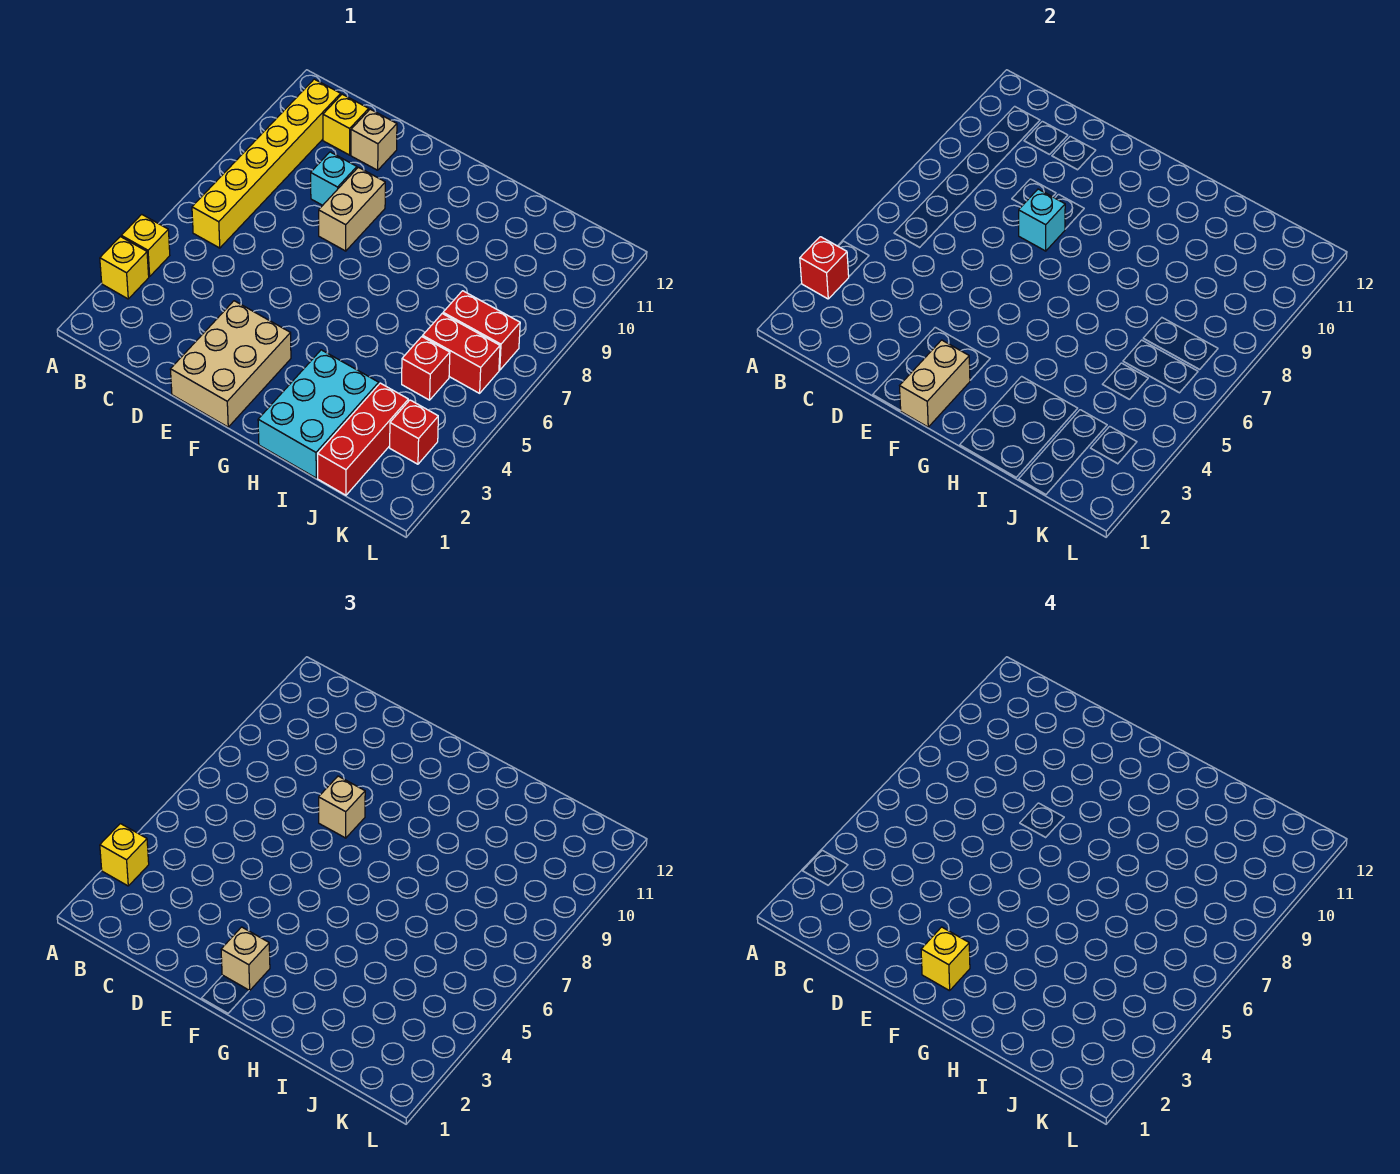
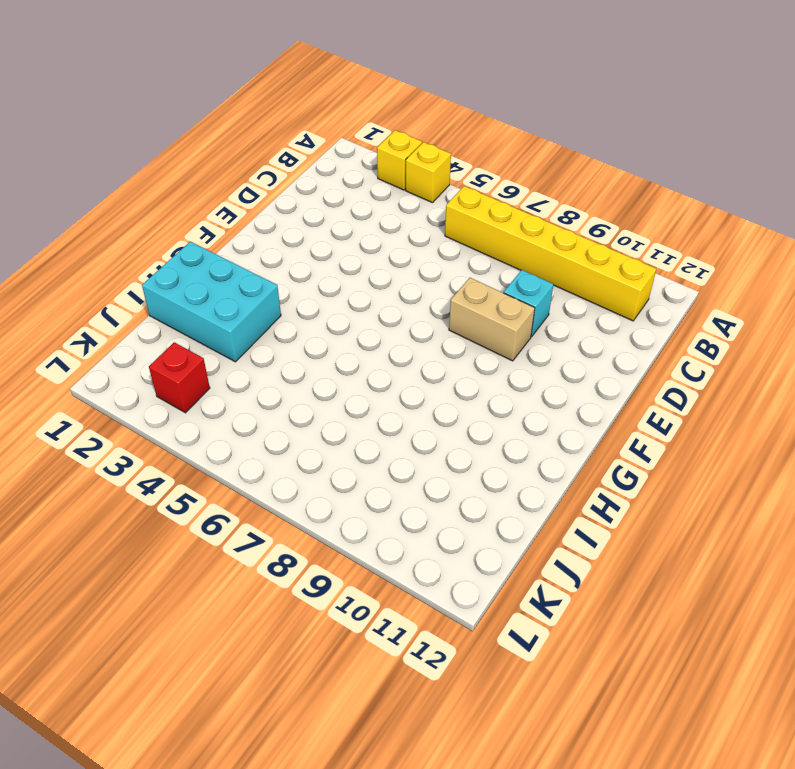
none -> yellow 1x1 brick [323,94,369,155]
none -> tan 1x1 brick [351,109,397,170]
none -> tan 2x3 brick [170,301,291,427]

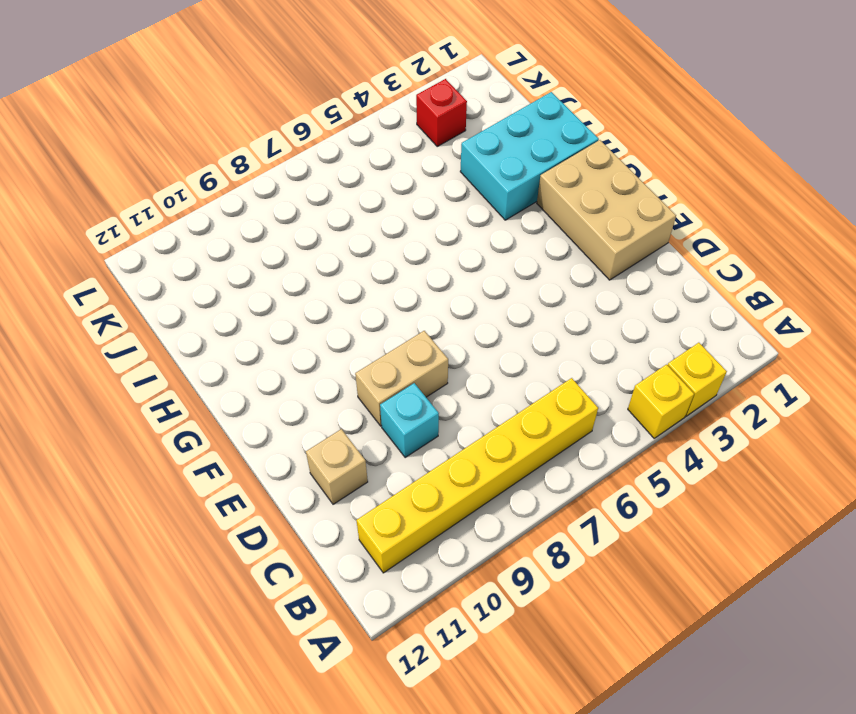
tan 2x3 brick [537,140,676,280] -> tan 2x3 brick turned to [170,301,291,427]
none -> yellow 1x1 brick [323,94,369,155]
none -> red 1x3 brick [318,383,408,495]
none -> red 1x1 brick [402,337,450,400]

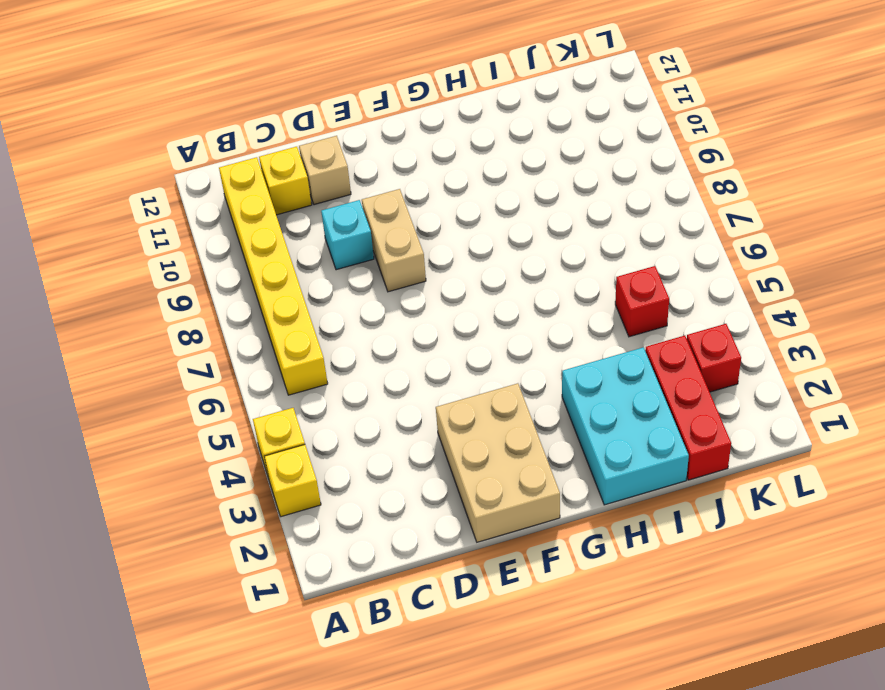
none -> red 1x2 brick [423,314,500,393]
none -> red 1x2 brick [443,291,520,370]
none -> red 1x1 brick [800,237,849,299]

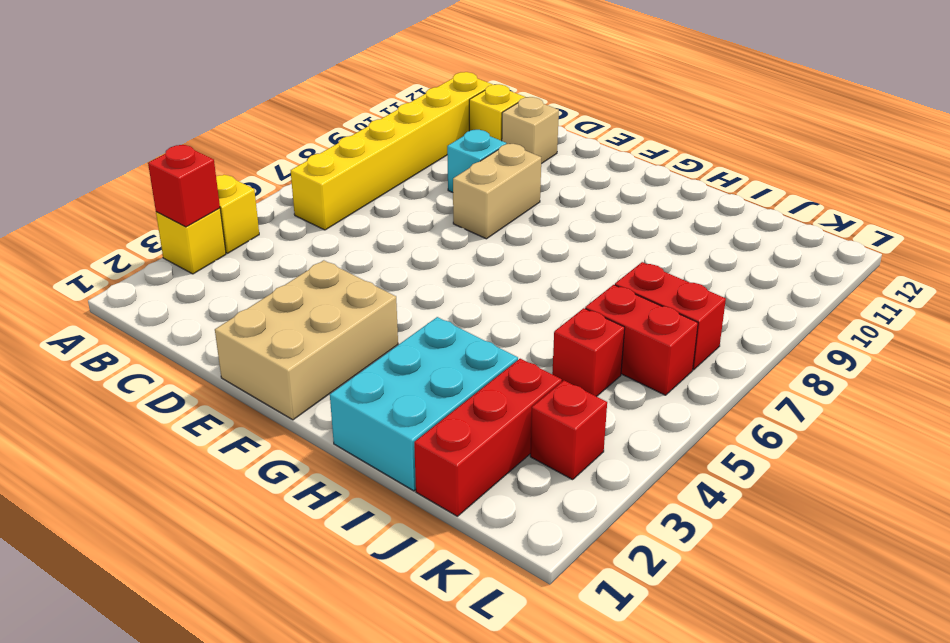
none -> cyan 1x1 brick [1019,189,1065,251]
none -> tan 1x2 brick [900,340,970,427]
none -> yellow 1x1 brick [100,824,149,886]

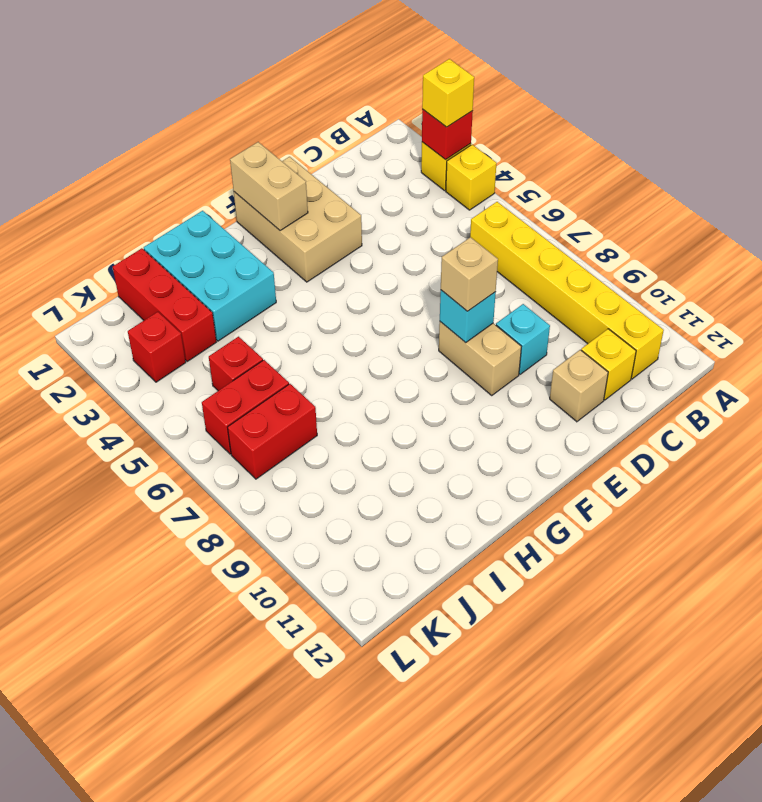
none -> tan 1x1 brick [221,927,270,991]
none -> yellow 1x1 brick [921,927,970,991]

